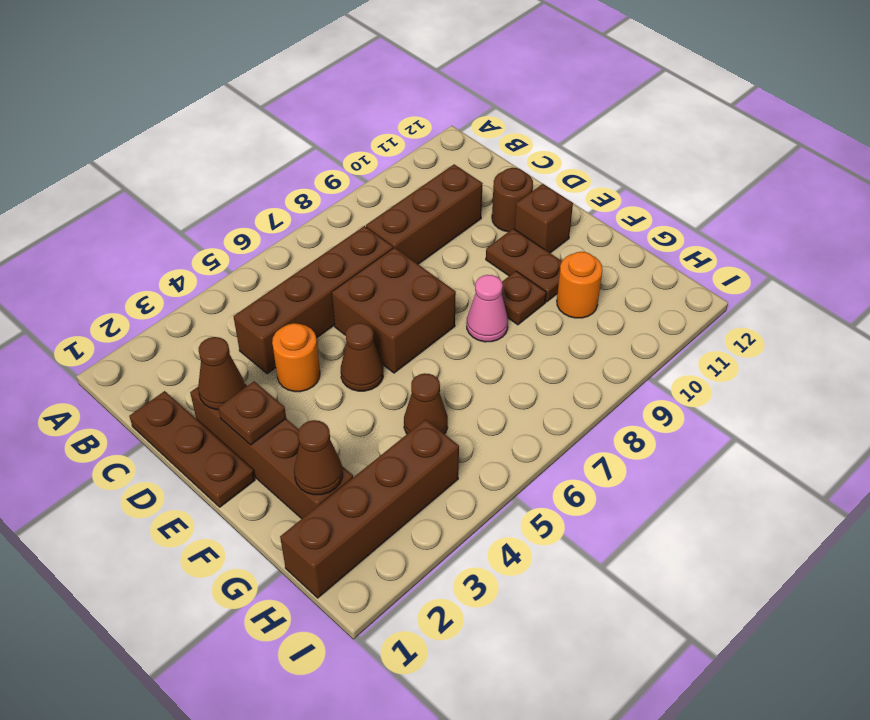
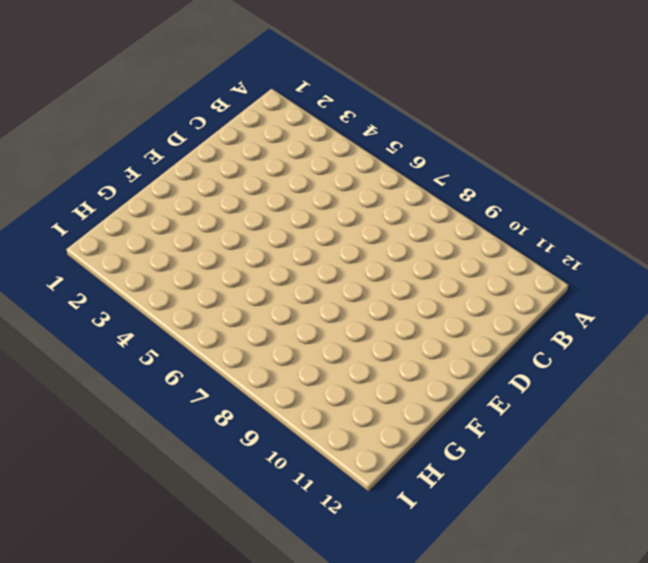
none -> brown 1x3 plate [129,391,255,507]
none -> brown 1x4 brick [234,226,393,374]
none -> brown 1x3 brick [366,164,483,264]

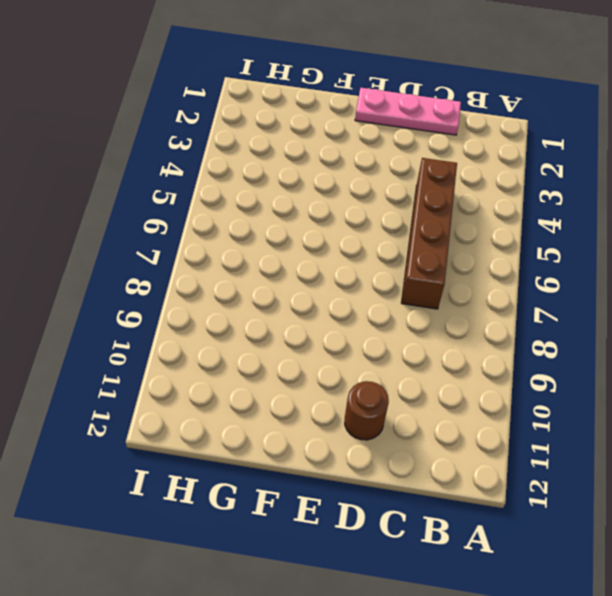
pink 1x3 plate [355,88,461,135] -> brown 1x3 plate [129,391,255,507]
none -> brown 1x3 brick [366,164,483,264]
none -> brown 1x4 brick [190,383,353,519]
none -> orange 1x1 round brick [272,323,320,392]

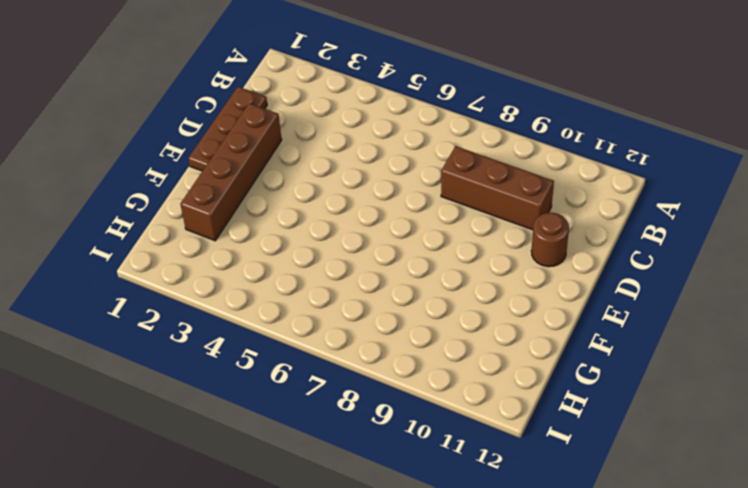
none -> brown 1x4 brick [234,226,393,374]
none -> orange 1x1 round brick [272,323,320,392]
none -> brown 2x2 brick [332,247,456,373]

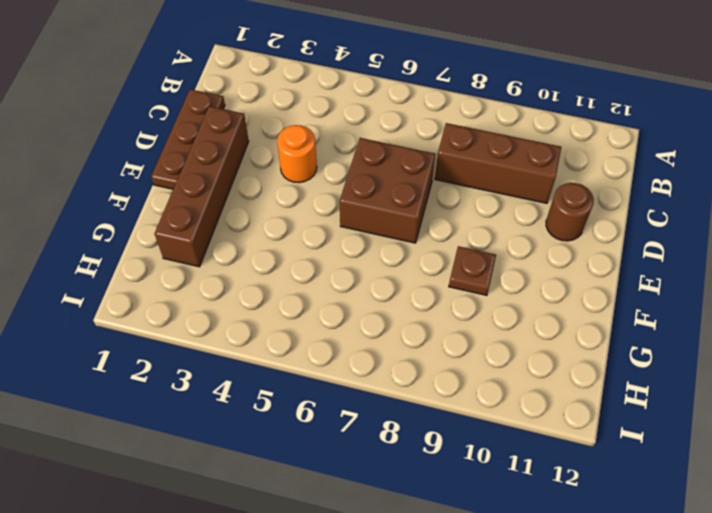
none -> brown 1x4 brick [234,226,393,374]
none -> brown 1x1 cone [341,323,383,391]
none -> brown 1x2 plate [486,229,562,302]

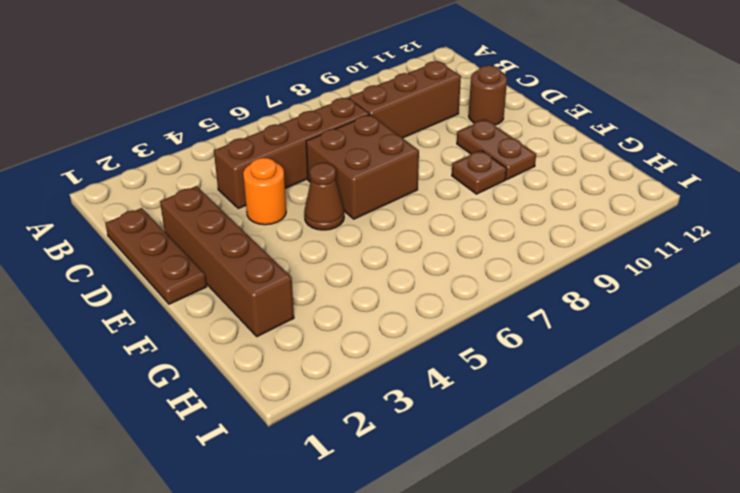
none -> brown 1x1 brick [515,184,573,253]
none -> pink 1x1 cone [467,275,508,342]
none -> brown 1x1 cone [404,373,448,434]

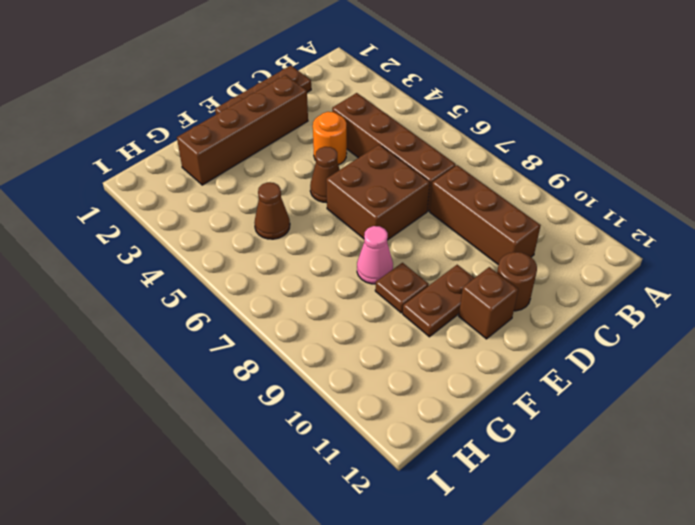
none -> orange 1x1 round brick [557,252,602,318]
none -> brown 1x4 brick [280,419,459,598]
none -> brown 1x1 cone [198,337,245,410]

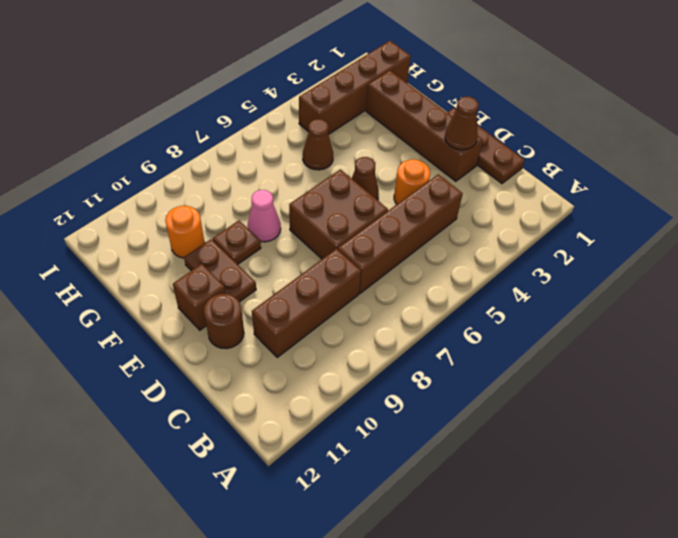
none -> brown 1x1 plate [218,381,286,445]
none -> brown 1x1 cone [294,420,343,495]

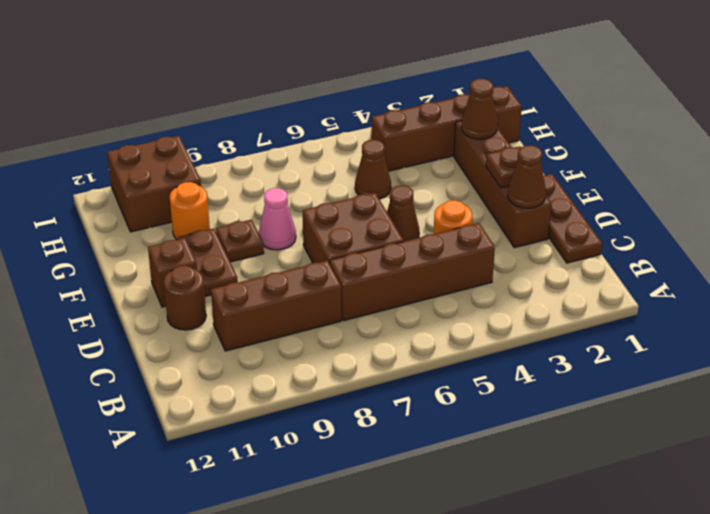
brown 2x2 brick [107,136,201,232] -> none

